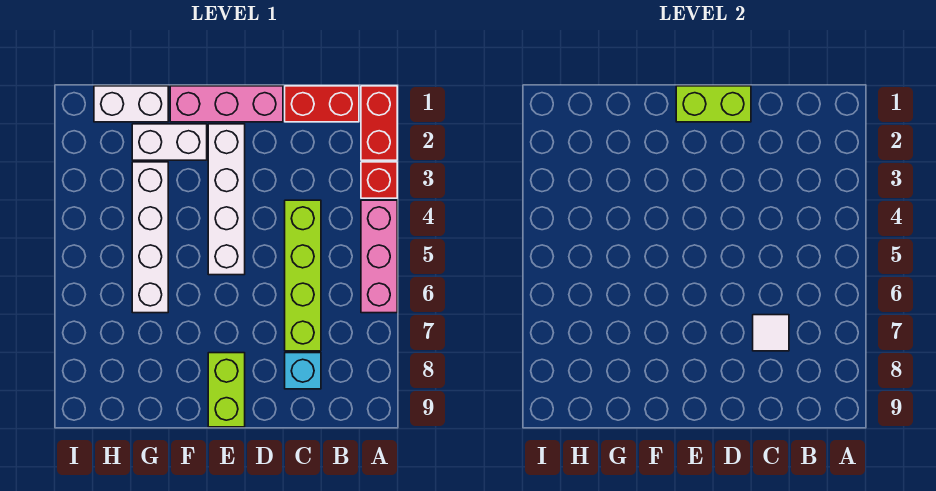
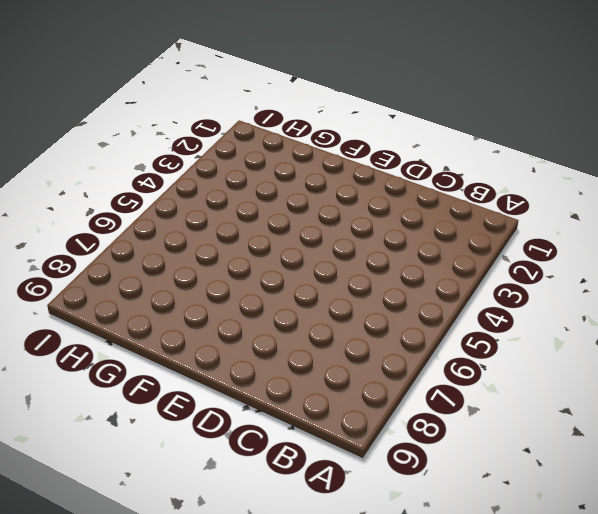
none -> red 1x2 brick [361,86,397,160]
none -> red 1x1 brick [361,162,397,198]
none -> pink 1x3 brick [361,200,397,313]

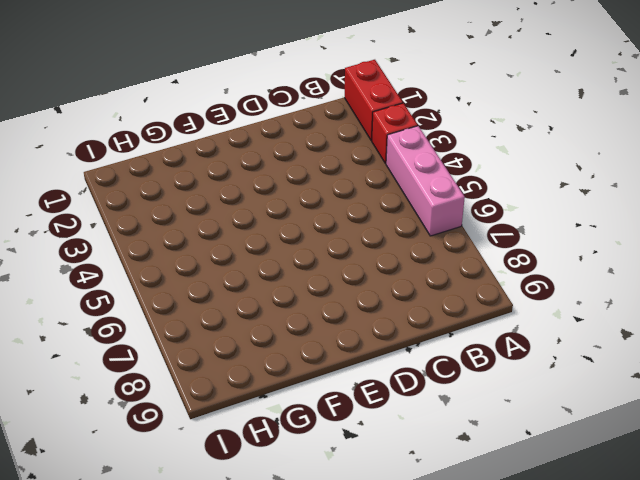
none -> red 1x2 brick [285,86,359,122]
none -> lime 1x4 brick [285,200,321,351]
none -> cyan 1x1 brick [285,353,321,389]

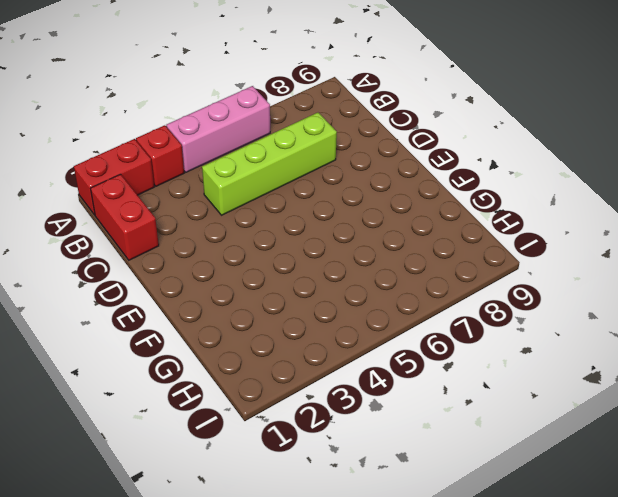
none -> cyan 1x1 brick [285,353,321,389]
none -> pink 1x3 brick [170,86,283,122]
none -> white 1x4 brick [208,124,245,275]

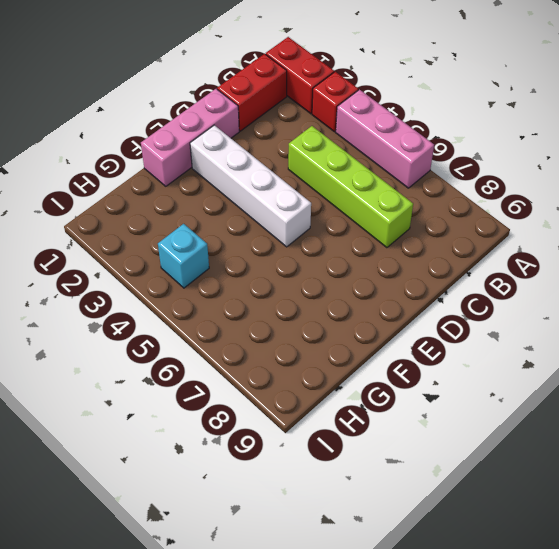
cyan 1x1 brick [158,224,209,288] -> cyan 1x1 brick moved to [285,353,321,389]
none -> lime 1x2 brick [208,353,245,427]
none -> white 1x2 brick [132,124,207,160]
none -> white 1x2 brick [94,86,168,122]

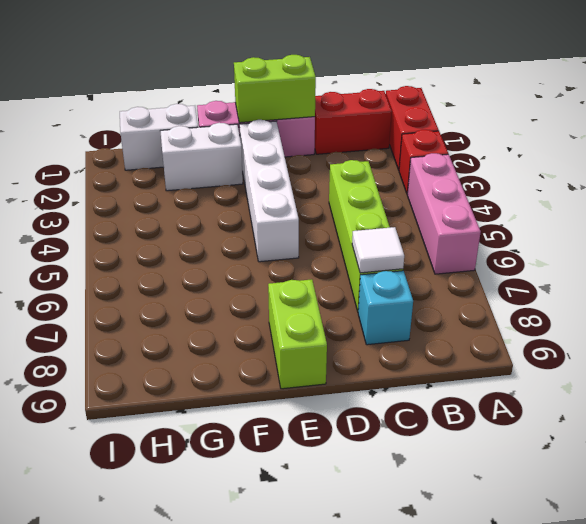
none -> white 1x4 brick [132,162,168,313]

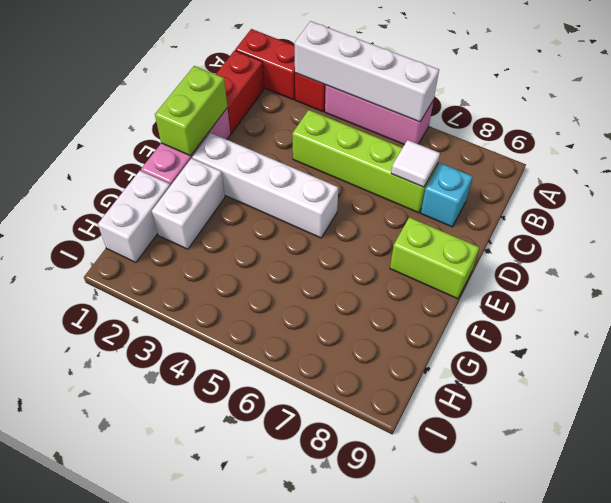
white 1x4 brick [294,21,439,122] -> white 1x4 brick moved to [132,162,168,313]

